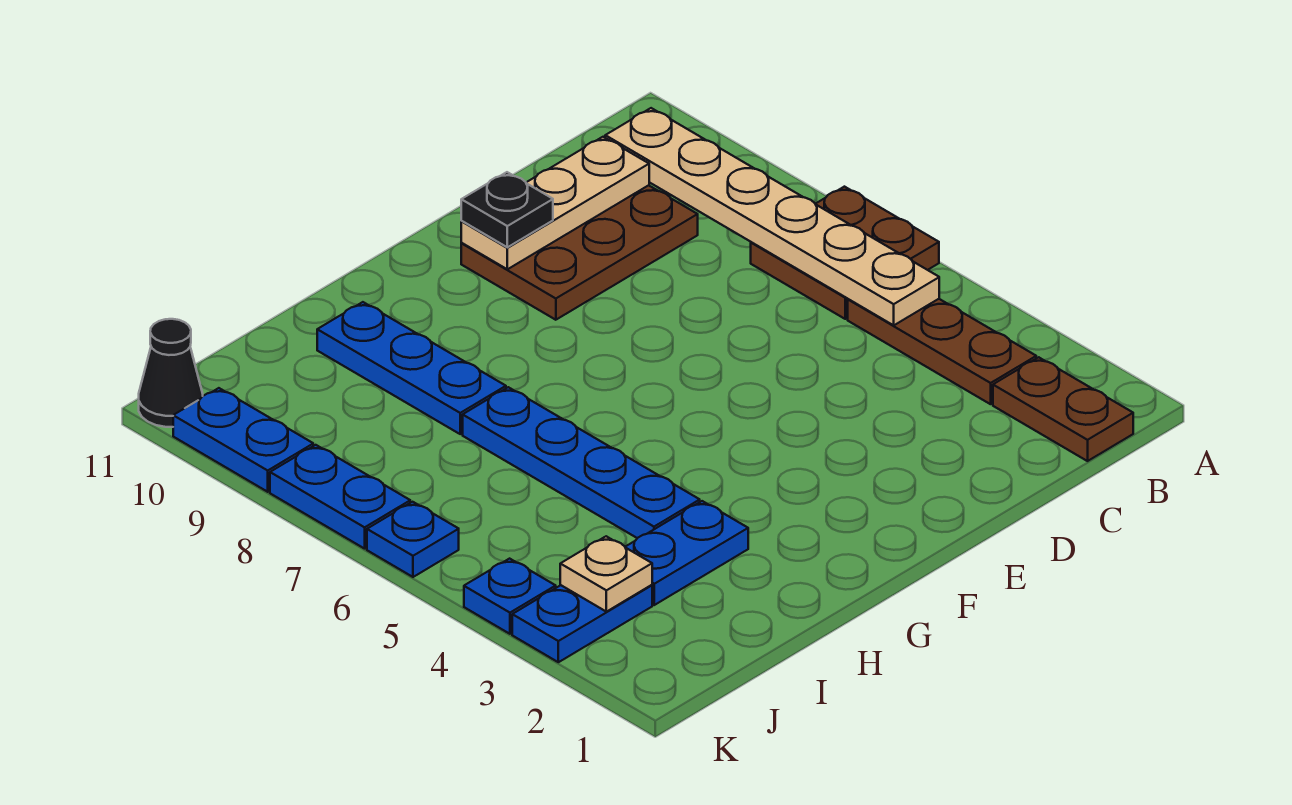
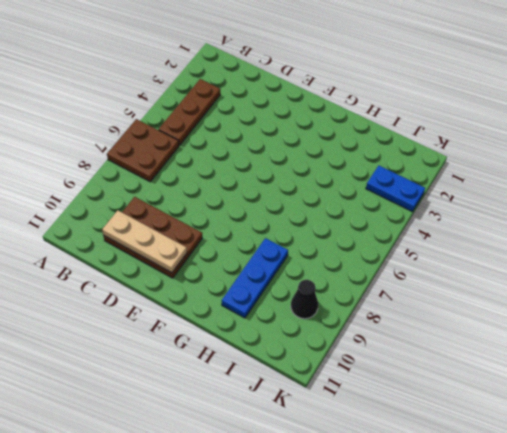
black 1x1 cone [291,280,318,319] -> black 1x1 cone moved to [139,319,203,427]
none -> brown 1x2 plate [993,357,1133,461]
none -> blue 1x2 plate [625,501,748,605]
none -> blue 1x4 plate [463,387,700,538]

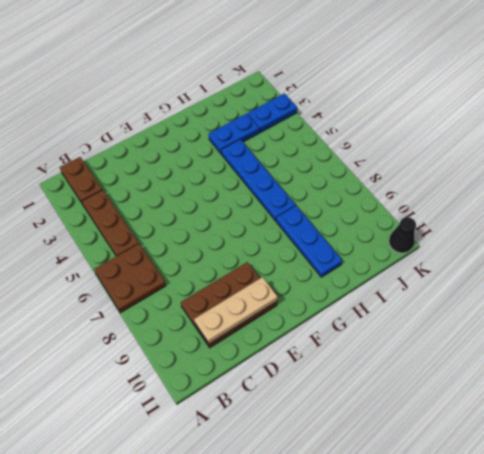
none -> blue 1x1 plate [464,559,556,634]
none -> blue 1x1 plate [367,502,459,577]
none -> blue 1x2 plate [270,445,410,549]

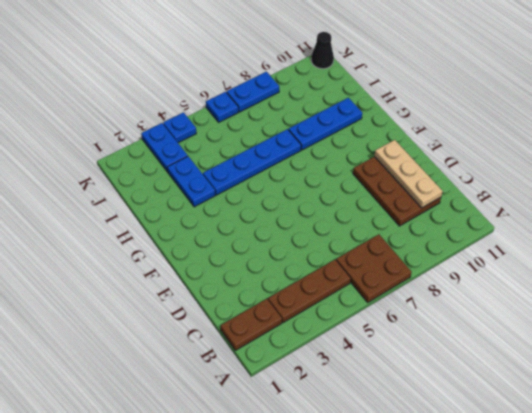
none -> blue 1x2 plate [173,388,313,492]
none -> tan 1x6 plate [605,108,939,325]
none -> tan 1x1 plate [560,536,652,612]

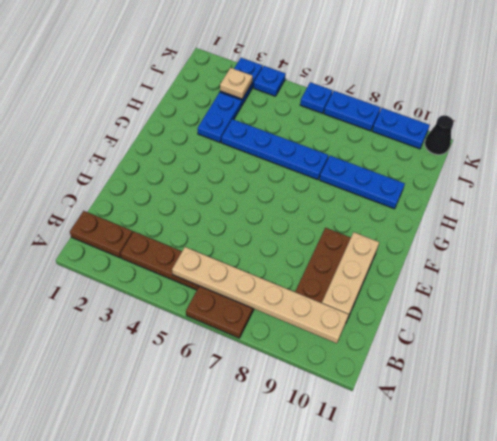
none -> black 1x1 plate [461,172,553,247]

